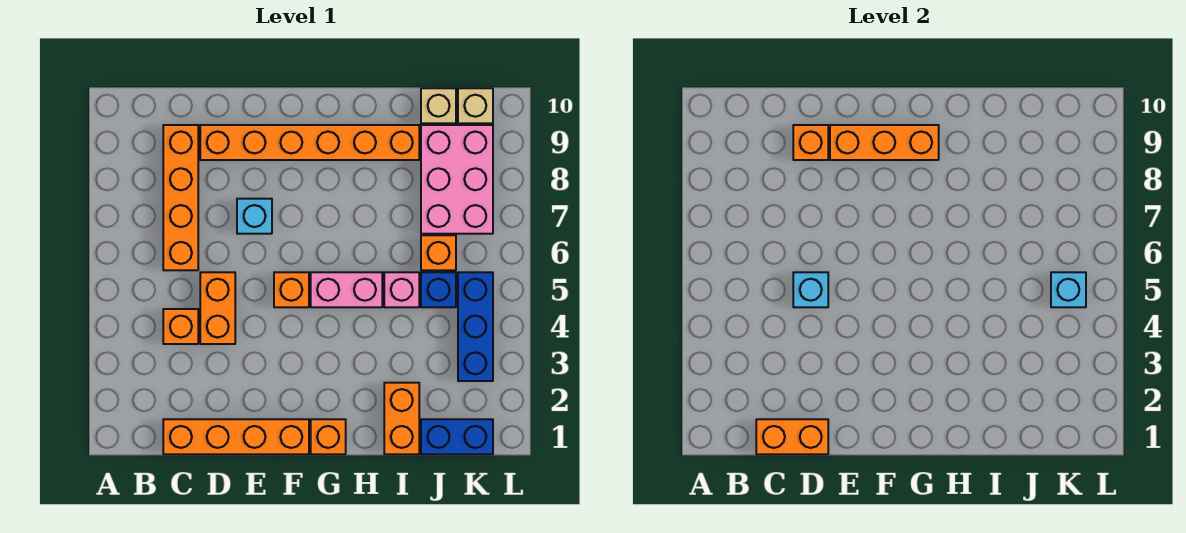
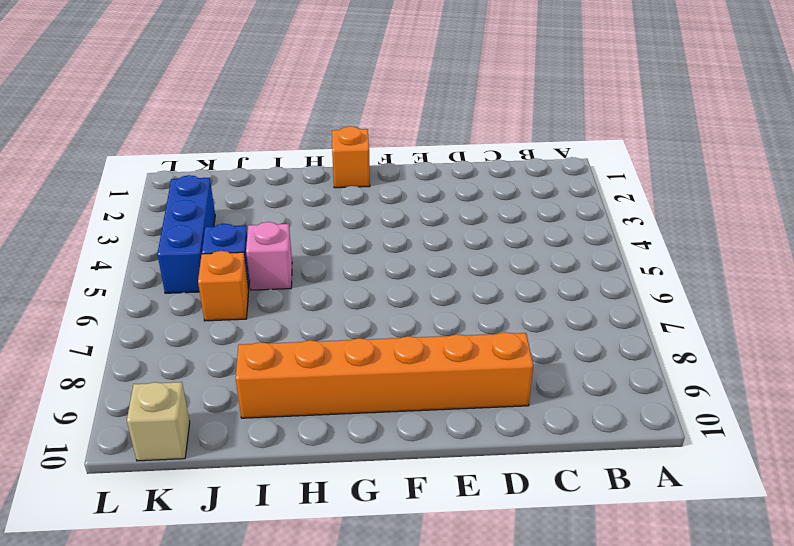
none -> orange 1x4 brick [163,419,309,454]
none -> orange 1x1 brick [163,309,198,344]
none -> orange 1x4 brick [163,125,198,270]

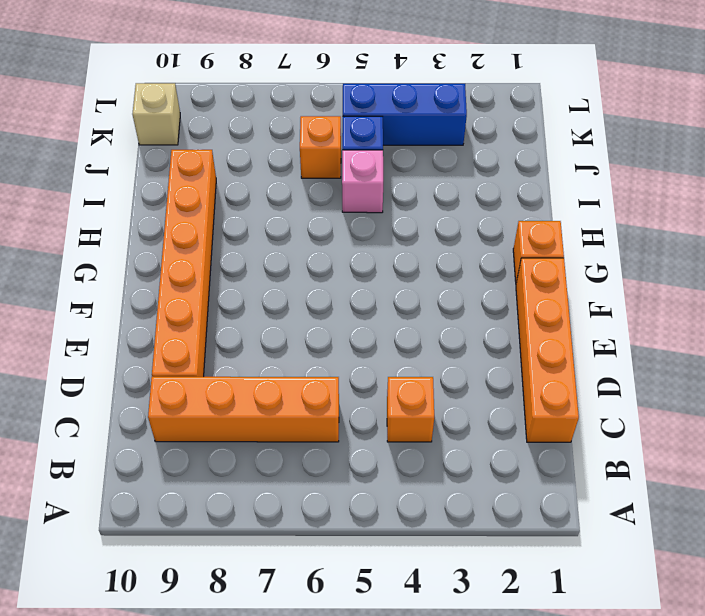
none -> orange 1x2 brick [200,272,235,344]
none -> cyan 1x1 brick [237,199,272,234]
none -> orange 1x1 brick [274,272,309,307]

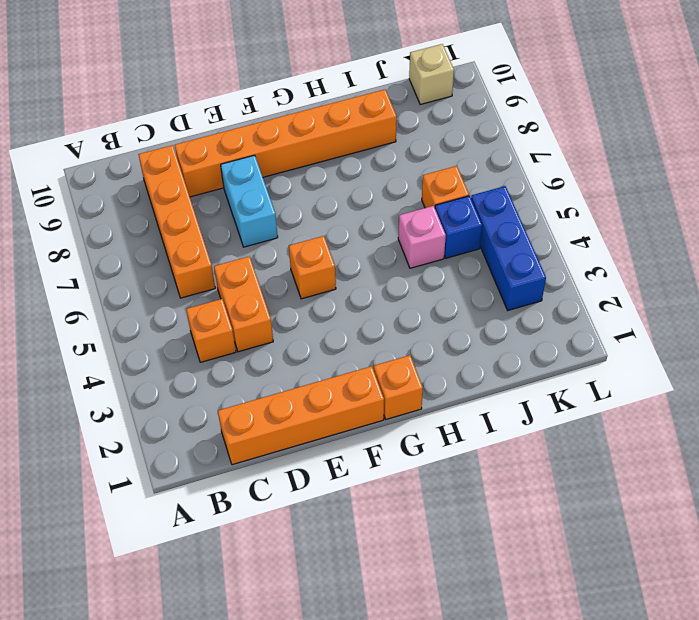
cyan 1x2 brick [221,155,278,247] -> cyan 1x1 brick [237,199,272,234]
none -> pink 1x2 brick [311,272,382,307]
none -> orange 1x2 brick [384,383,419,454]
none -> blue 1x2 brick [421,419,493,454]

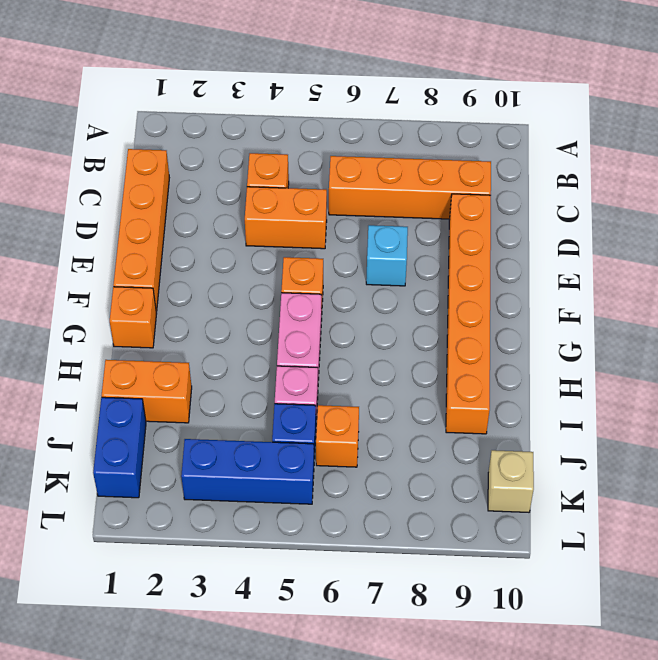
none -> pink 2x3 brick [421,125,493,234]
none -> tan 1x1 brick [421,88,456,123]
none -> orange 1x2 brick [756,419,828,454]

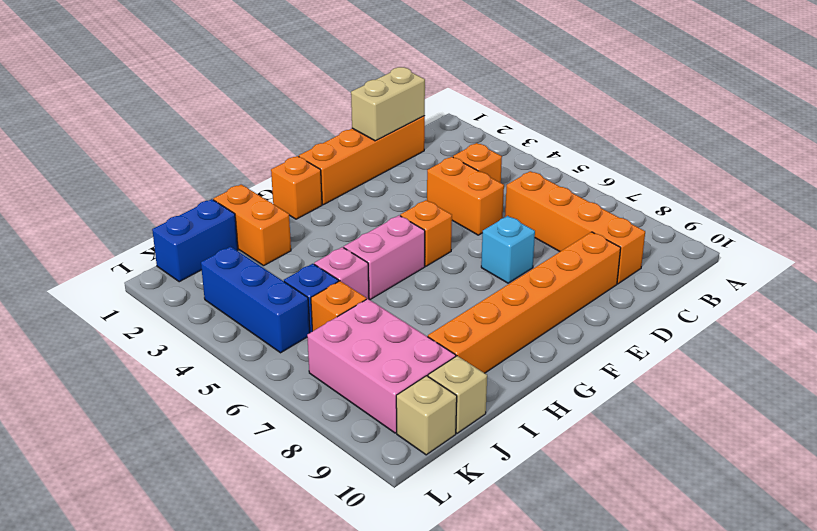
tan 1x2 brick [351,67,425,141] -> orange 1x2 brick [756,419,828,454]
none -> cyan 1x1 brick [793,272,828,307]
none -> orange 1x1 brick [793,125,828,160]
none -> orange 1x3 brick [830,125,939,160]

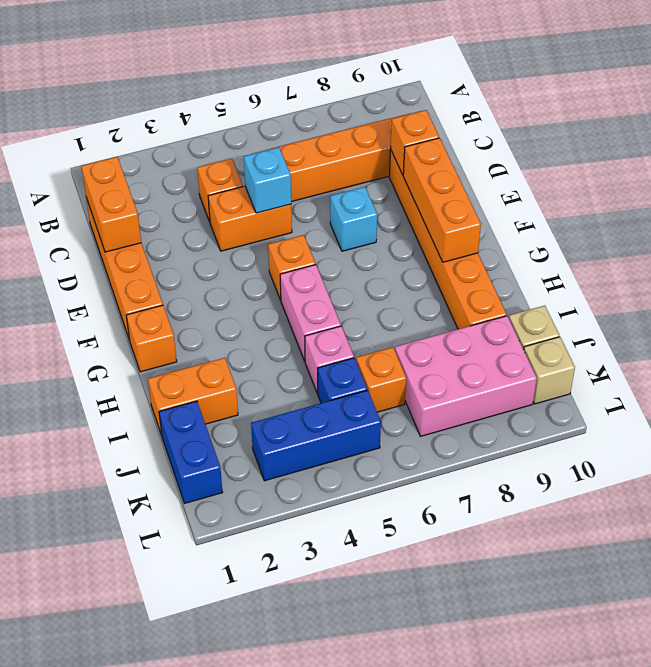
none -> cyan 1x1 brick [1051,272,1086,307]

